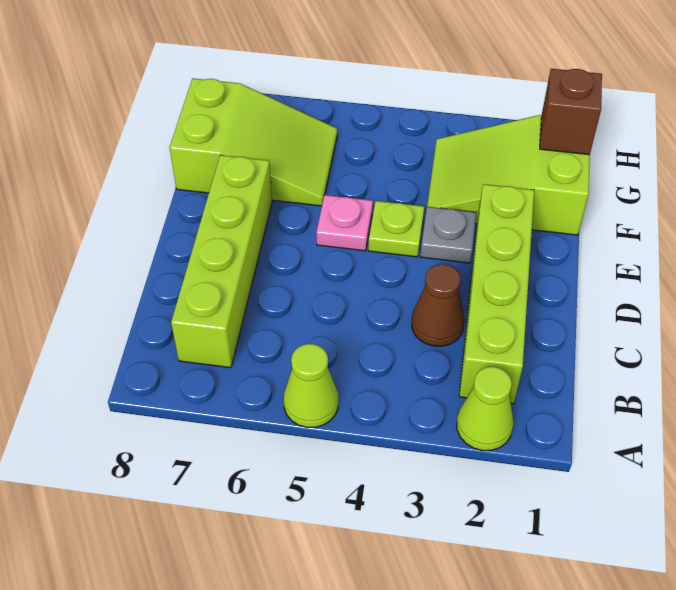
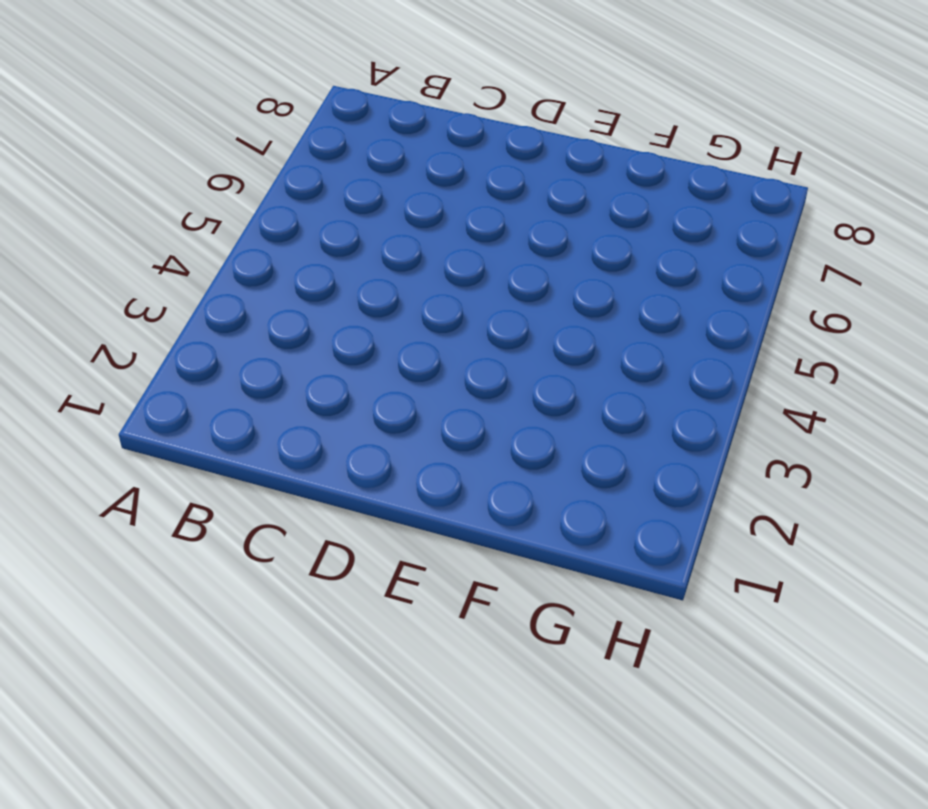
none -> lime 1x1 cone [457,367,514,451]
none -> lime 1x1 cone [284,344,338,427]

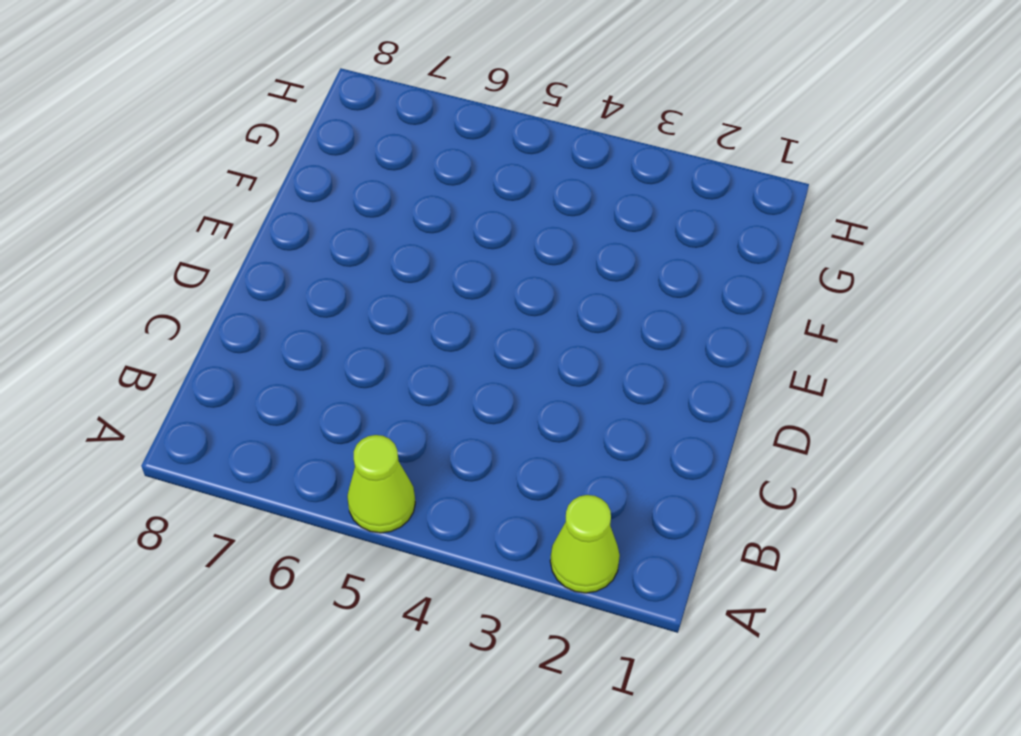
none -> lime 1x4 brick [459,184,534,404]
none -> lime 1x4 brick [171,155,272,368]

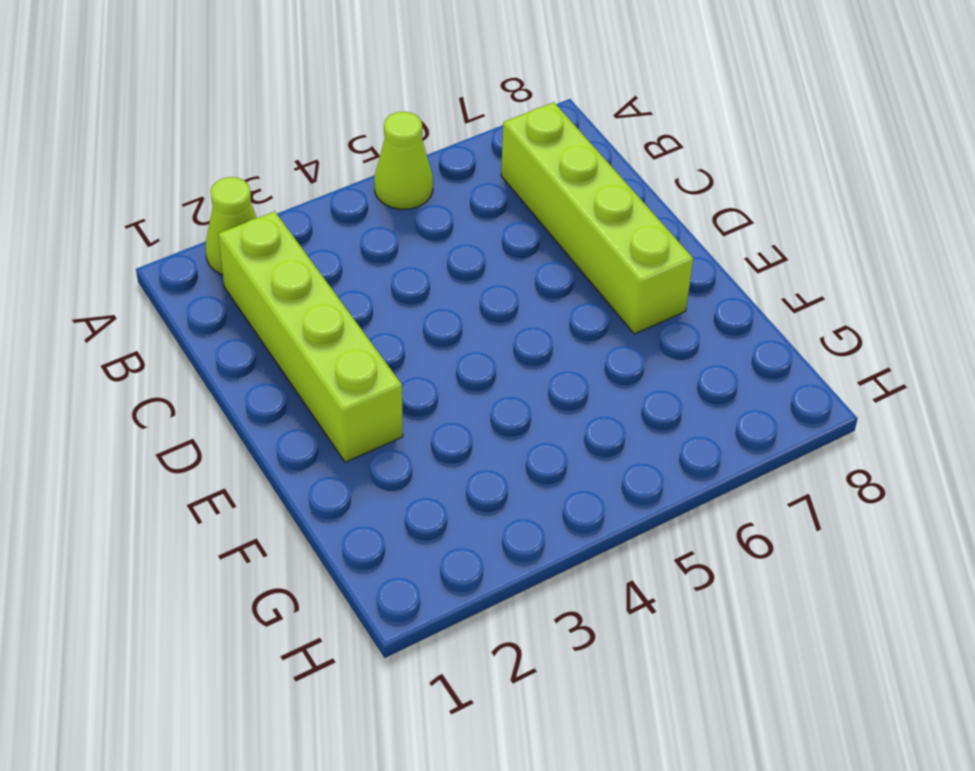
none -> brown 1x1 cone [412,264,465,346]
none -> grey 1x1 plate [420,207,476,263]

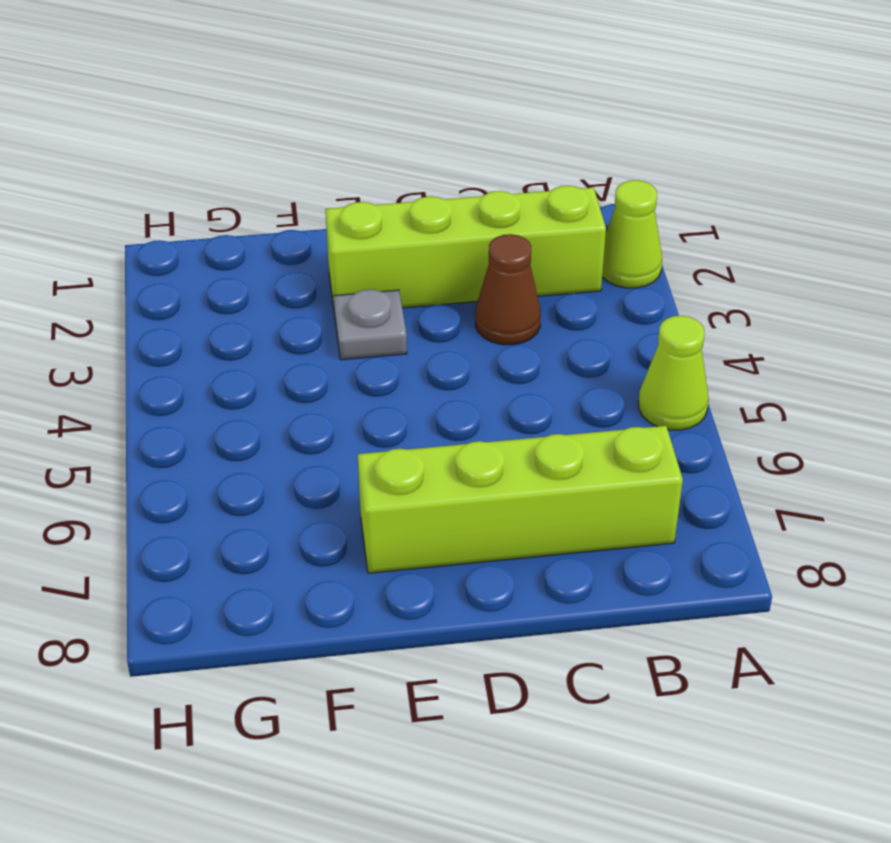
none -> lime 1x1 plate [368,201,424,257]
none -> pink 1x1 plate [316,195,373,251]

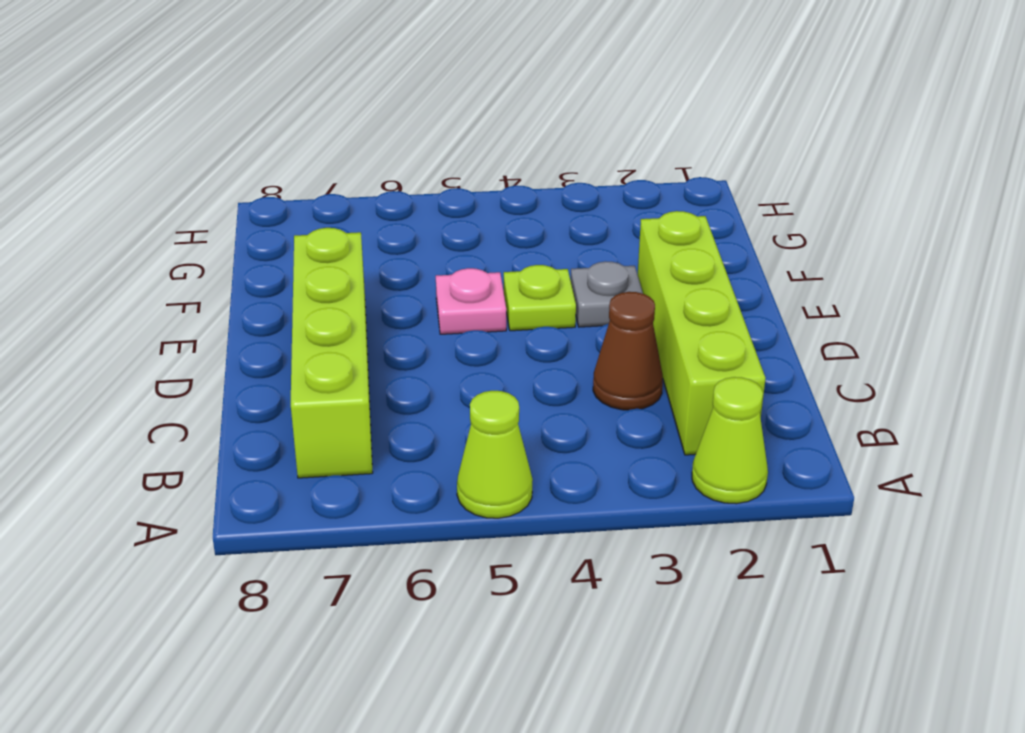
none -> lime 2x3 slope [427,115,590,235]
none -> lime 2x3 slope [170,78,337,206]

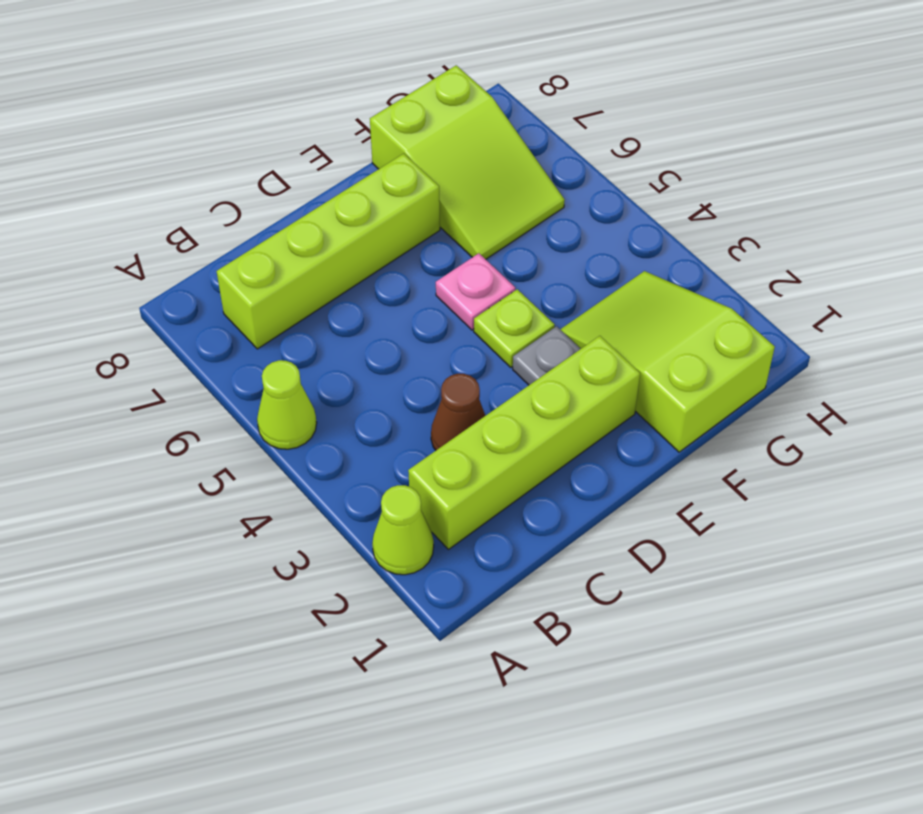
none -> brown 1x1 brick [540,69,602,155]

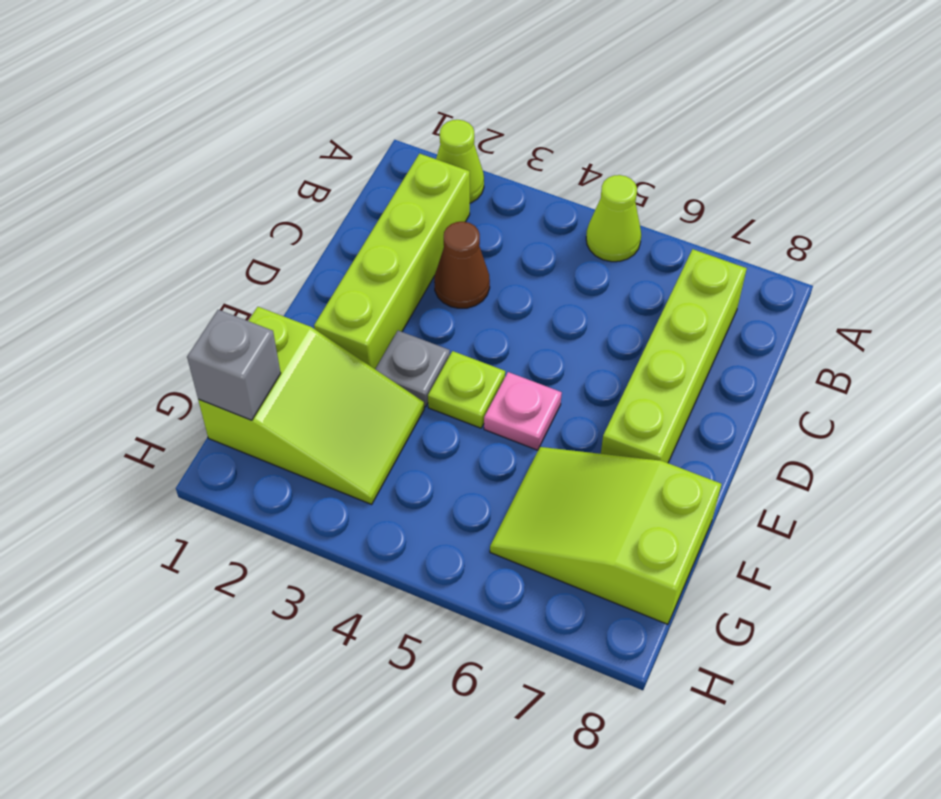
grey 1x1 brick [187,310,281,420] -> brown 1x1 brick [540,69,602,155]

